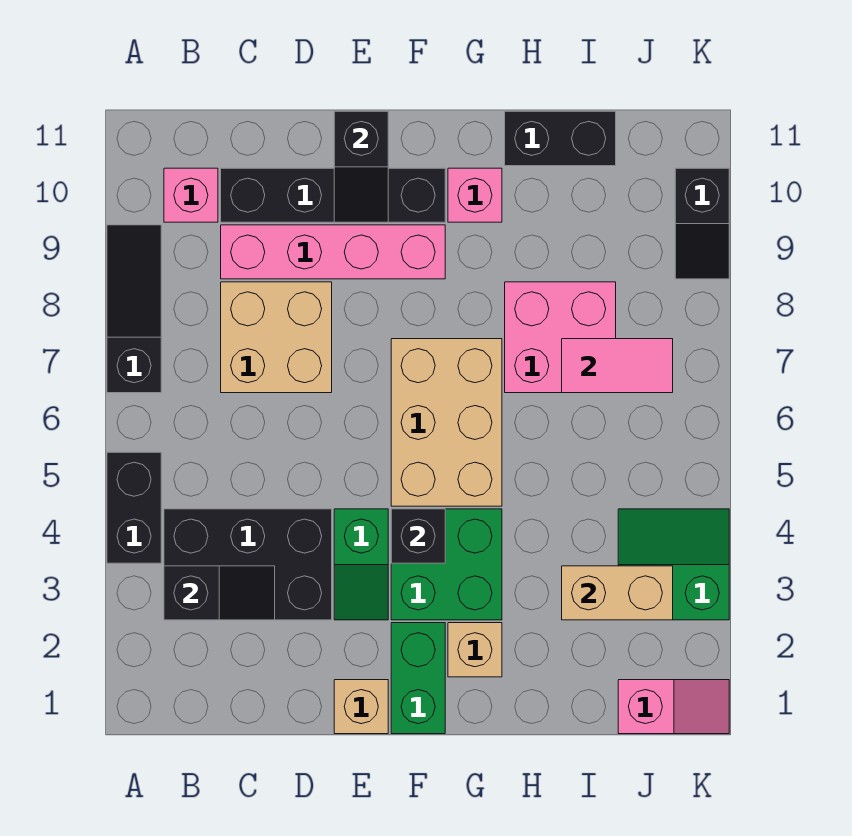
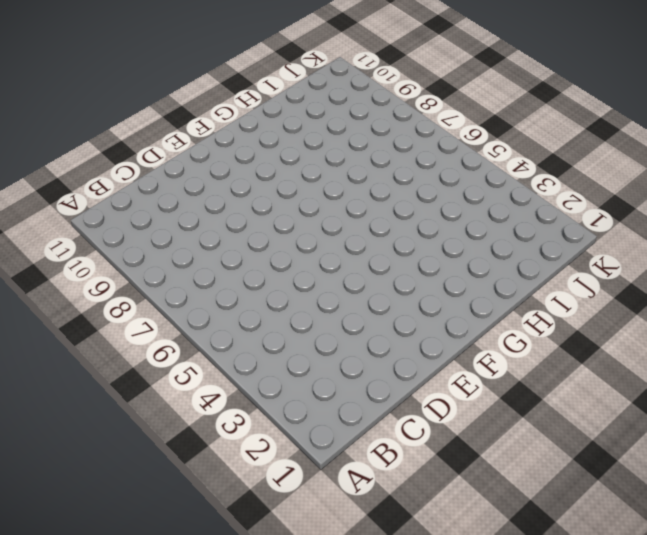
none -> black 1x2 brick [107,452,161,563]
none -> black 1x3 slope [107,225,161,393]
none -> black 2x3 brick [164,509,332,620]

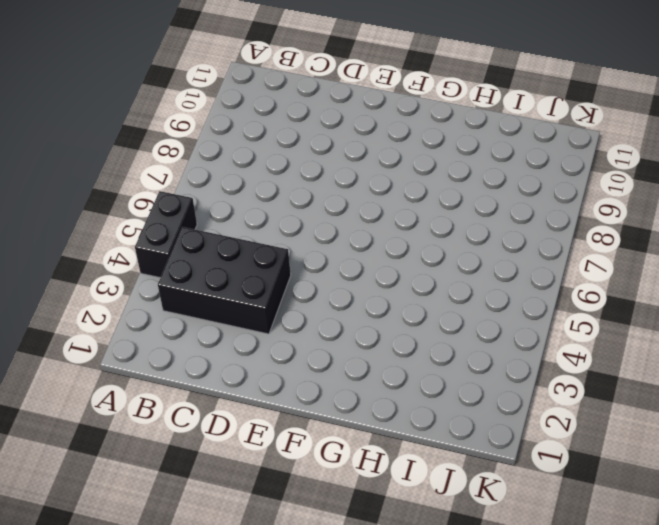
none -> black 1x3 slope [107,225,161,393]
none -> pink 1x1 brick [164,168,218,222]
none -> tan 2x2 brick [221,282,332,393]

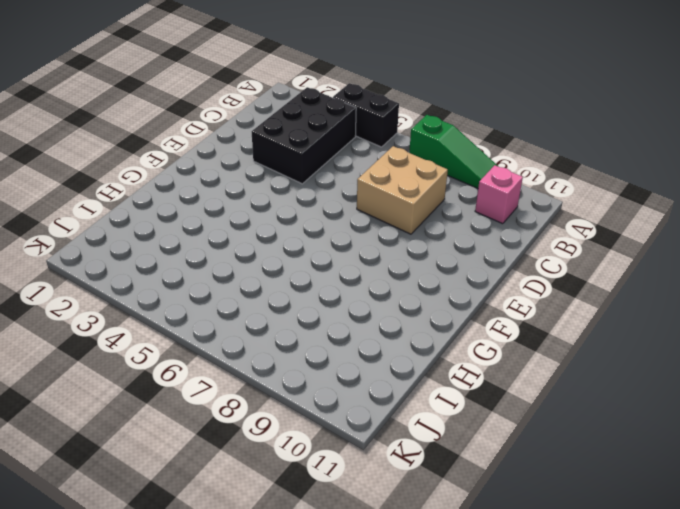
green 1x3 slope [409,115,499,188] -> black 1x3 slope [107,225,161,393]
none -> pink 1x4 brick [221,225,445,279]
none -> black 1x4 brick [221,168,445,222]
none -> tan 1x1 brick [334,680,388,734]

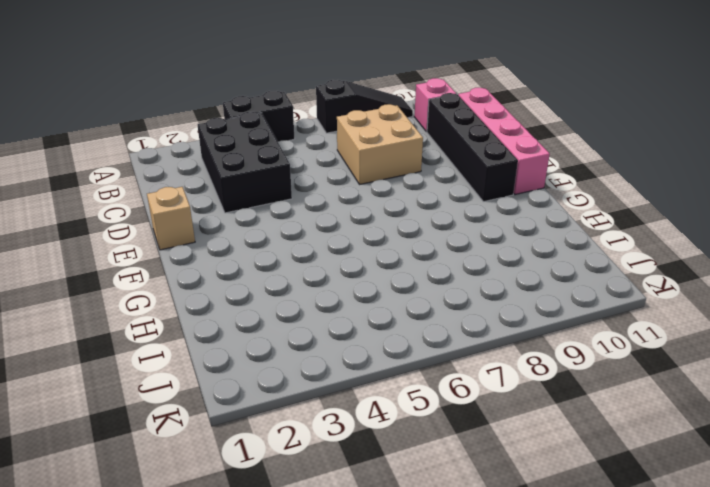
pink 1x4 brick [458,88,550,195] -> pink 1x4 brick moved to [221,225,445,279]
none -> green 1x2 slope [334,509,388,620]
none -> green 1x2 brick [391,623,445,734]
none -> green 2x2 brick [391,509,502,620]

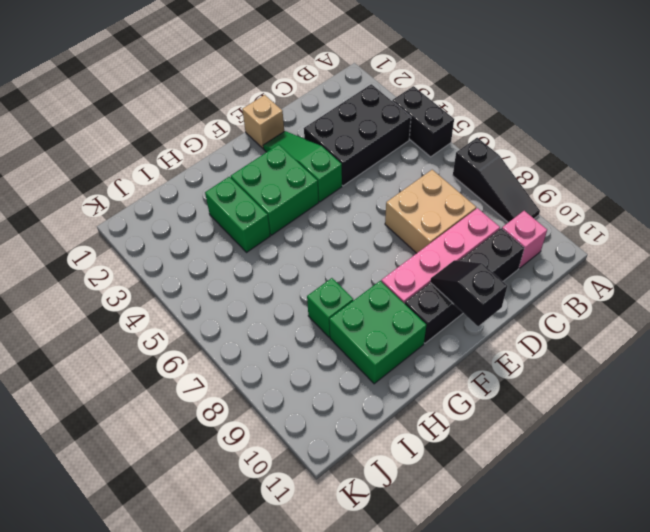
green 1x3 slope [263,131,342,202] -> green 1x2 slope [334,509,388,620]
green 2x2 brick [329,281,426,384] -> pink 1x1 brick [448,168,502,222]
green 1x2 brick [205,177,270,252] -> green 1x2 brick moved to [391,623,445,734]
green 1x1 brick [307,278,353,337] -> pink 2x2 brick [505,282,616,393]
none -> tan 2x3 brick [391,339,502,506]
none -> tan 1x1 brick [448,623,502,677]
none -> black 1x2 brick [505,111,616,166]

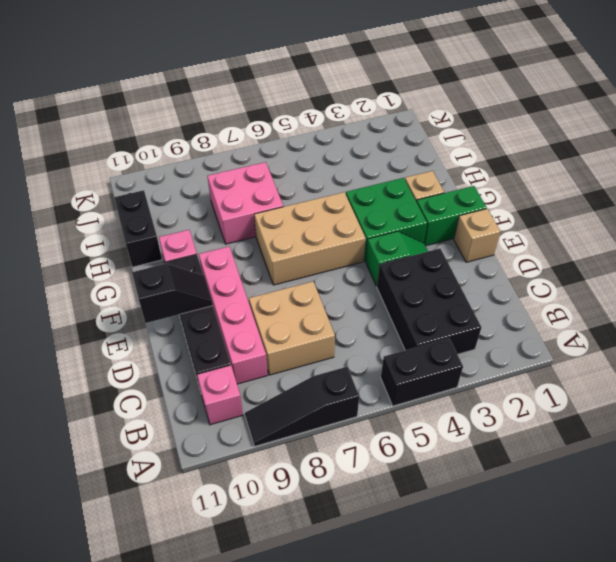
none -> pink 1x2 slope [618,680,729,734]
none -> green 2x2 slope [618,509,729,620]
none -> black 1x2 slope [675,168,729,279]

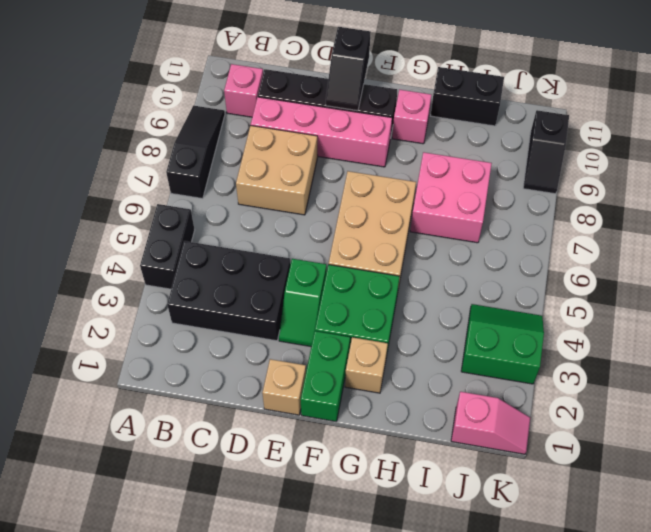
none -> black 1x2 slope [164,566,275,620]
none -> black 1x1 brick [391,509,445,563]
none -> tan 1x2 brick [562,566,673,620]

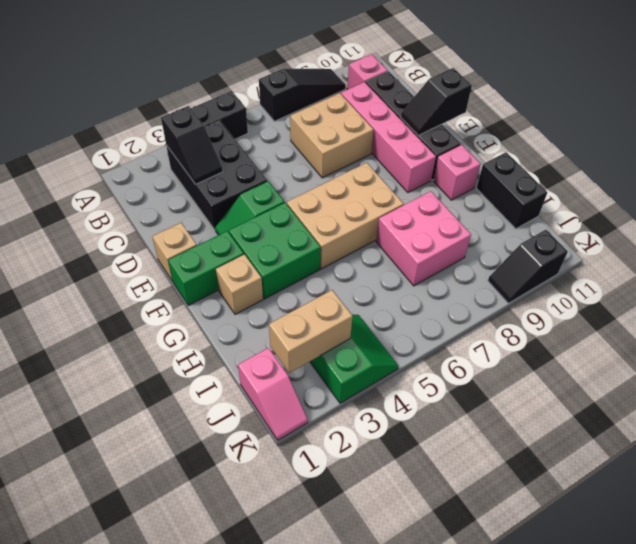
tan 1x2 brick [269,290,353,373] -> tan 1x2 brick turned to [562,566,673,620]
none -> black 1x1 brick [391,509,445,563]
none -> pink 1x2 tile [562,339,673,393]

